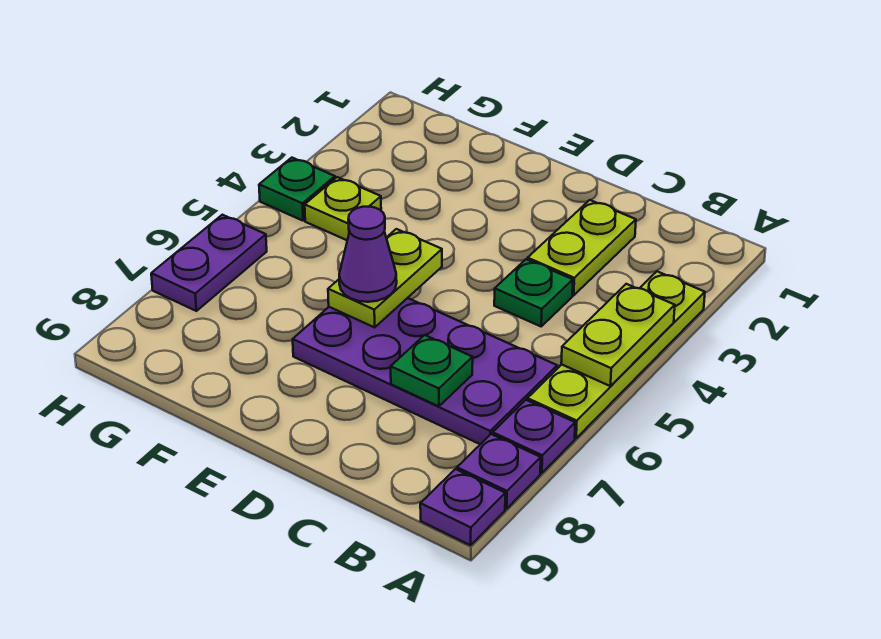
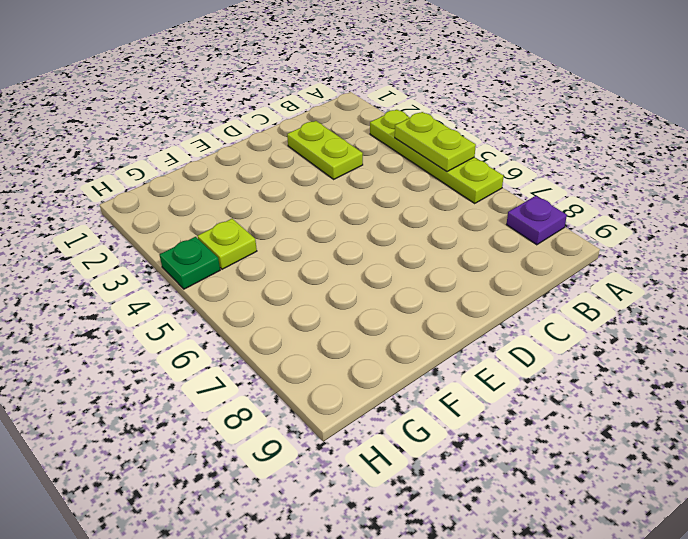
none -> purple 1x1 plate [493,400,575,473]
none -> purple 1x1 plate [420,469,505,545]
none -> purple 2x4 plate [293,298,557,444]

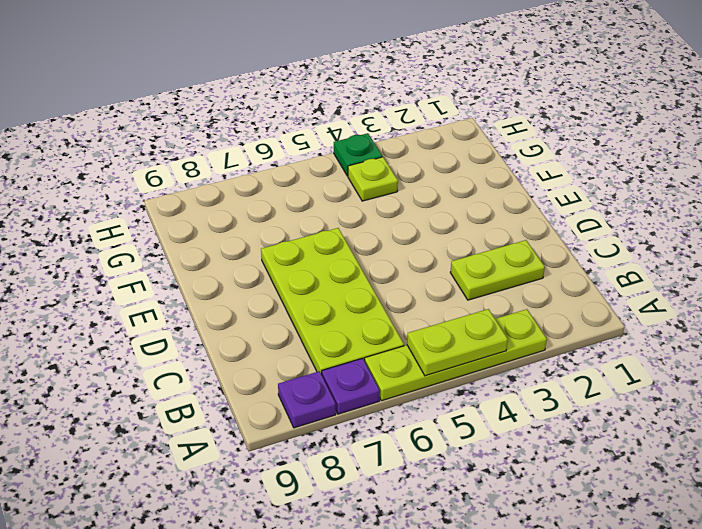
lime 2x4 plate [261,228,404,374] -> purple 2x4 plate [293,298,557,444]
none -> purple 1x1 plate [420,469,505,545]
none -> green 1x1 plate [494,259,573,326]
none -> purple 1x2 plate [151,215,267,311]

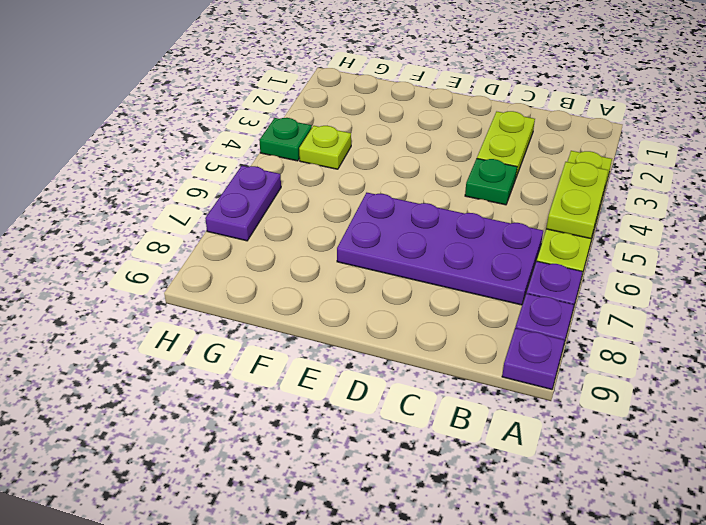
none -> green 1x1 plate [391,335,473,406]
none -> lime 1x2 plate [328,229,442,327]
none -> purple 1x1 cone [339,207,397,302]

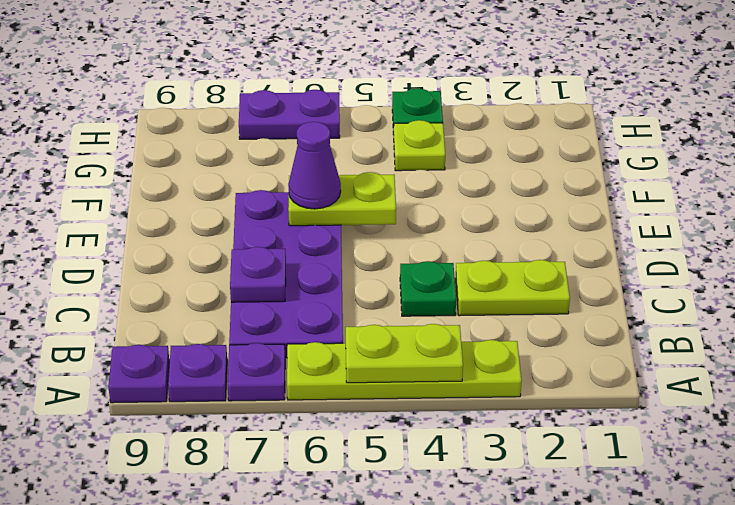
purple 1x1 plate [230,247,286,302] -> green 1x1 plate [391,335,473,406]

